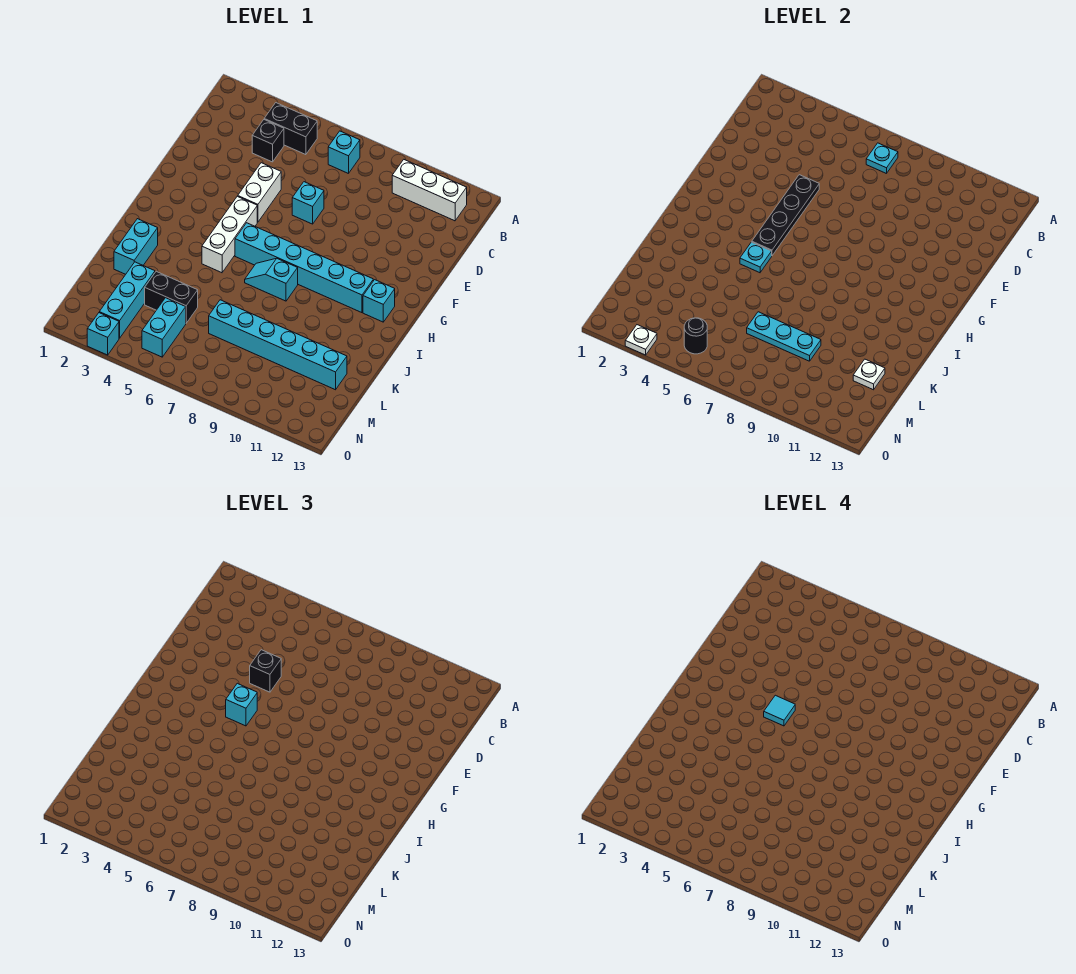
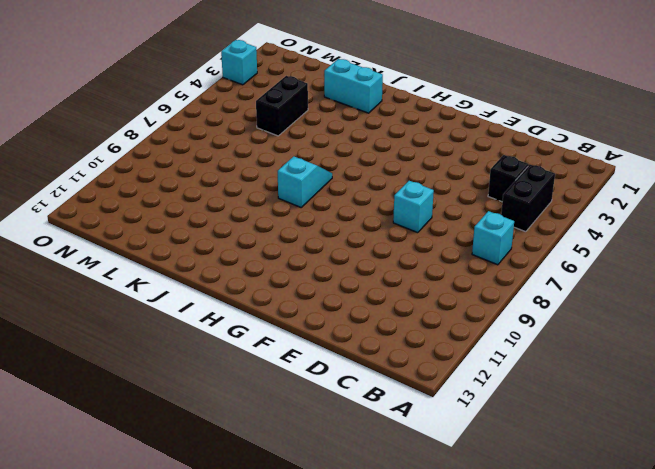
none -> white 1x3 brick [392,160,467,221]
none -> white 1x2 brick [238,163,281,222]
none -> white 1x3 brick [202,196,257,273]

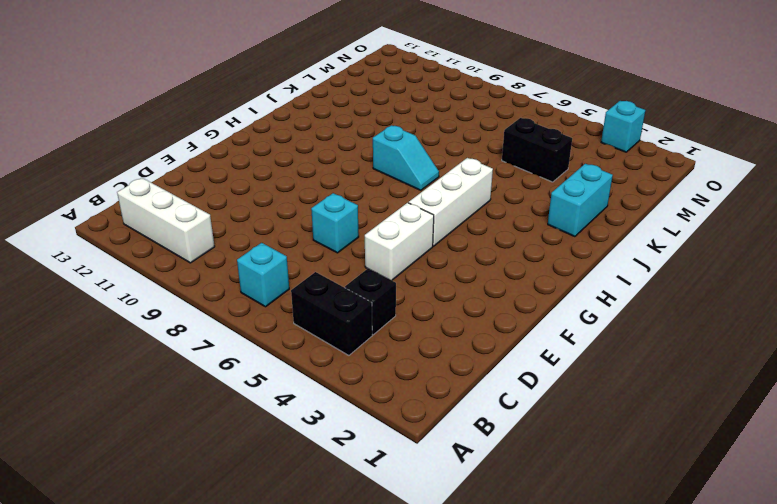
none -> cyan 1x6 brick [235,223,373,313]
none -> cyan 1x1 brick [363,280,395,322]
none -> cyan 1x3 brick [99,262,155,338]

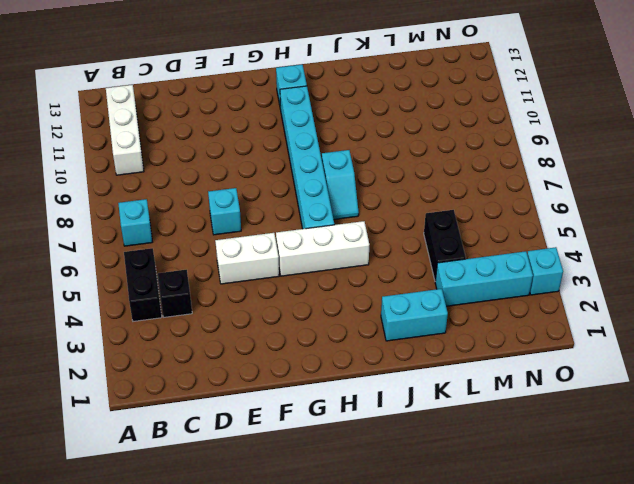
none -> cyan 1x6 brick [209,300,347,390]
none -> cyan 1x2 brick [142,298,186,357]
none -> cyan 1x1 plate [866,143,898,174]

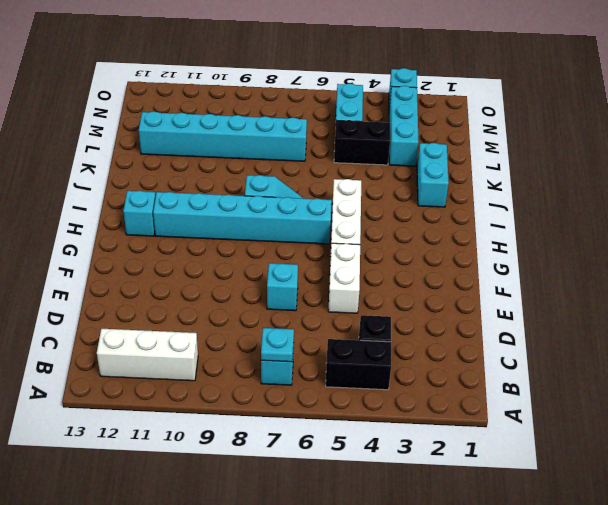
none -> black 1x4 plate [752,175,819,256]
none -> cyan 1x1 plate [740,242,772,273]
none -> cyan 1x3 plate [747,312,821,361]

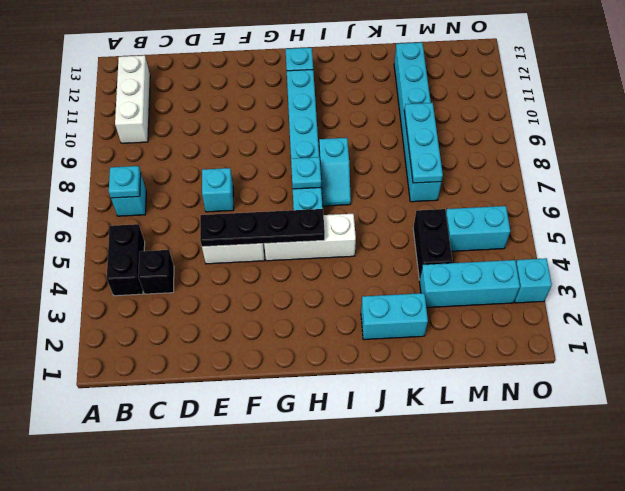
cyan 1x1 plate [291,157,321,189] -> cyan 1x1 plate moved to [740,242,772,273]
none -> white 1x1 plate [853,359,885,390]
none -> black 1x1 round brick [684,318,707,354]
none -> white 1x1 plate [625,325,657,355]

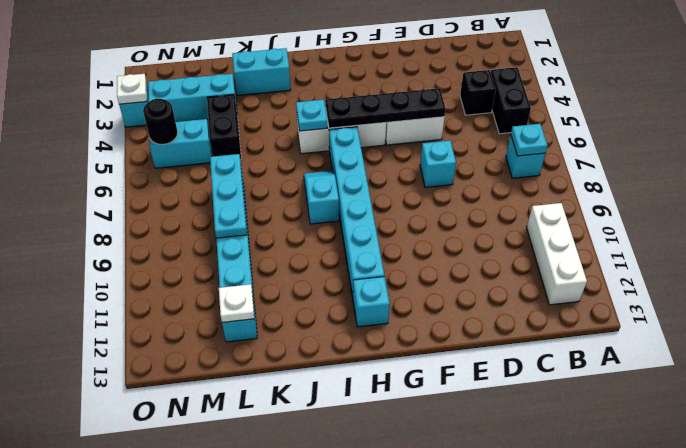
none -> black 1x1 brick [250,650,281,692]
none -> cyan 1x1 brick [226,683,257,726]
none -> cyan 1x1 tile [764,695,795,726]

